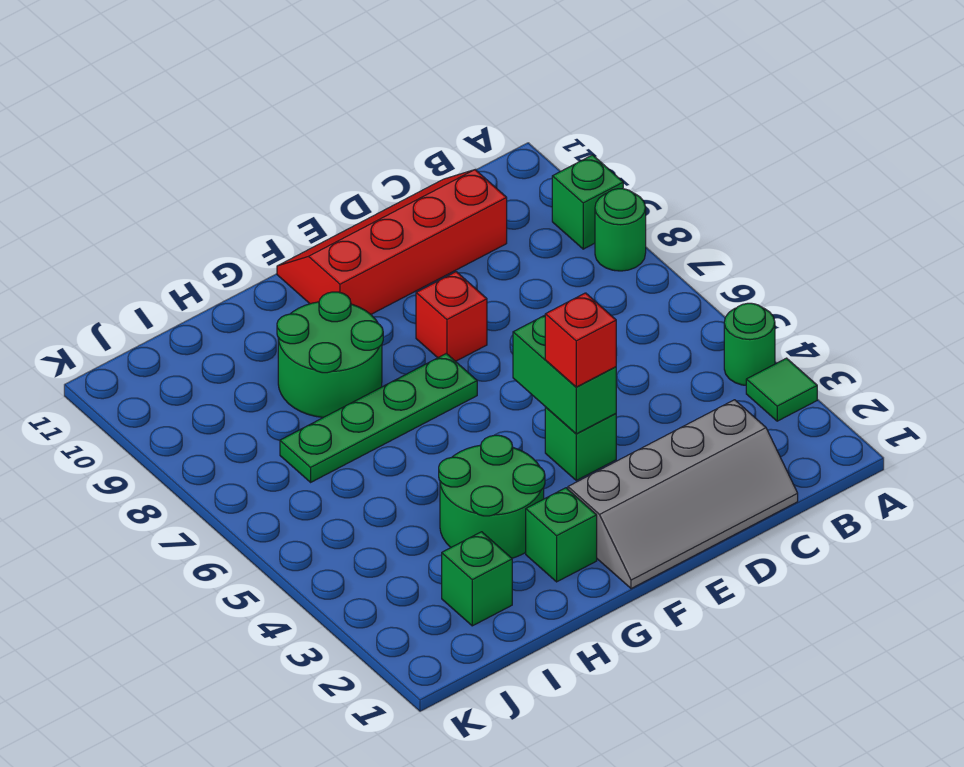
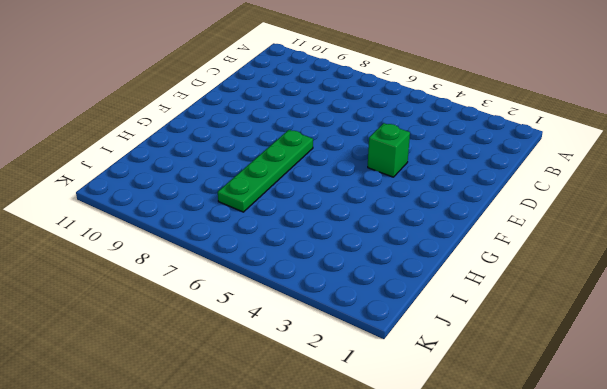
none -> green 1x1 tile [746,358,817,421]
none -> green 1x1 round brick [724,303,775,385]
none -> green 1x1 round brick [595,189,646,271]

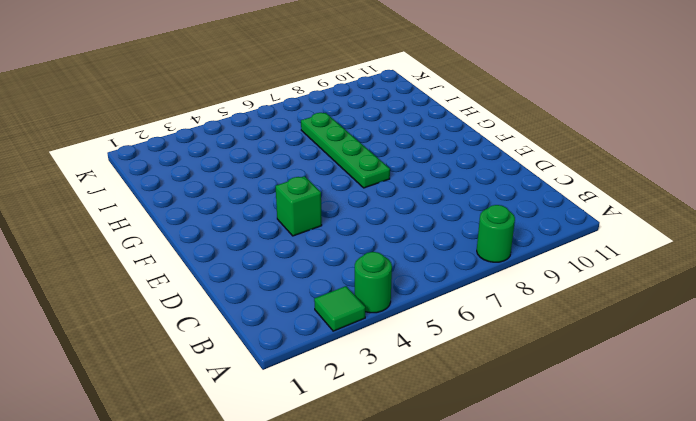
none -> green 1x1 brick [552,155,623,249]
none -> grey 2x4 slope [568,400,798,589]
none -> red 2x4 slope [277,170,507,314]

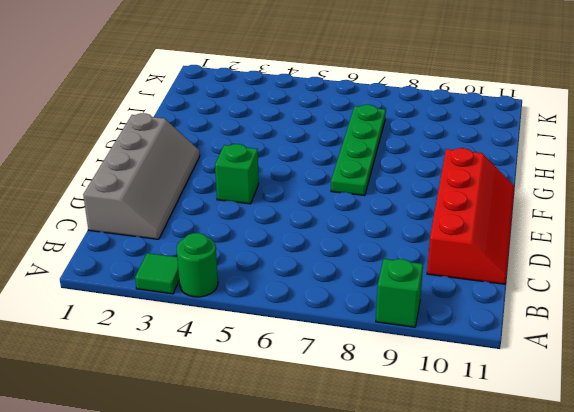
grey 2x4 slope [83,113,200,239] -> grey 2x4 slope turned to [568,400,798,589]
none -> green 1x1 round brick [595,189,646,271]
none -> red 1x1 brick [416,272,487,361]
none -> green 1x1 brick [526,488,597,582]

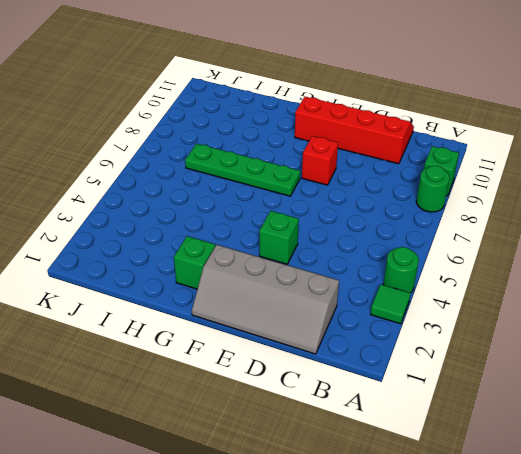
none -> green 2x2 round brick [439,435,545,558]
none -> green 2x2 round brick [277,292,383,417]
none -> green 1x1 brick [442,532,512,626]

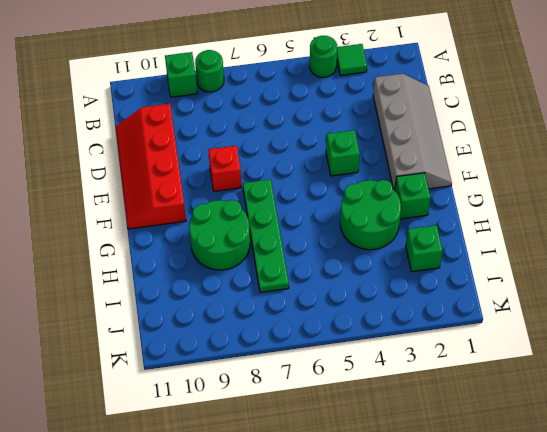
none -> green 1x2 brick [513,315,616,434]
none -> red 1x1 brick [545,293,616,387]

